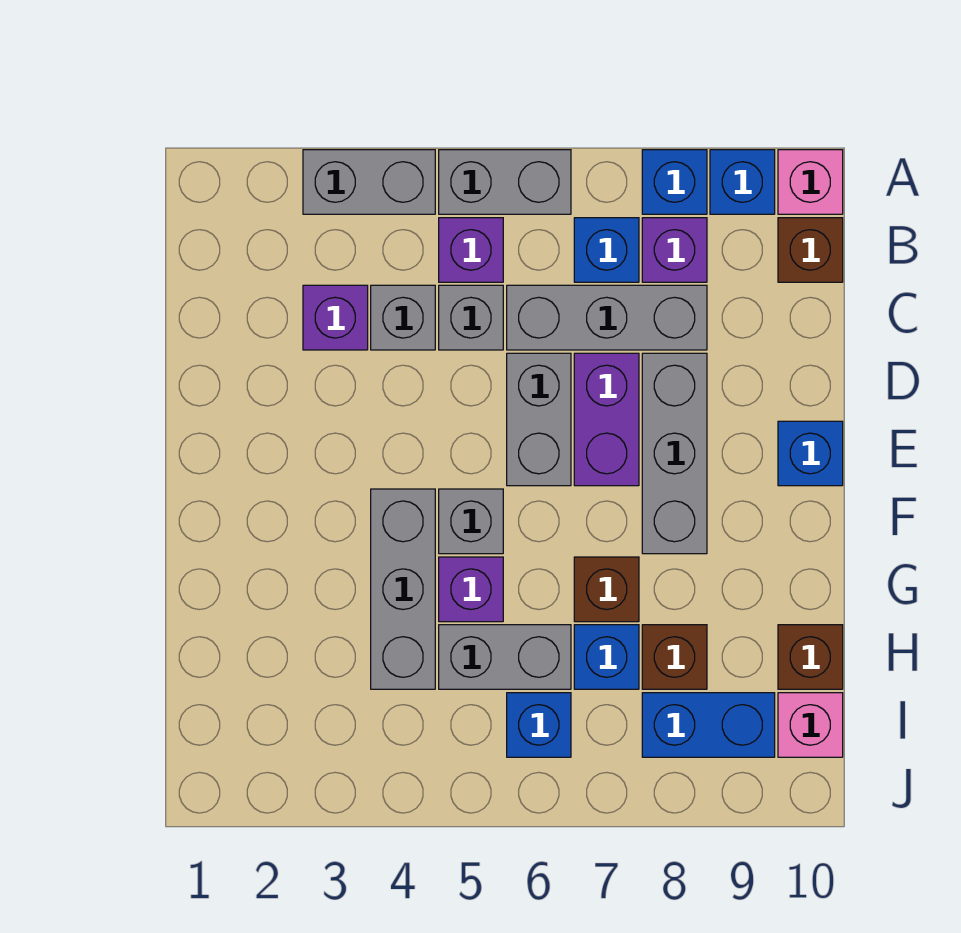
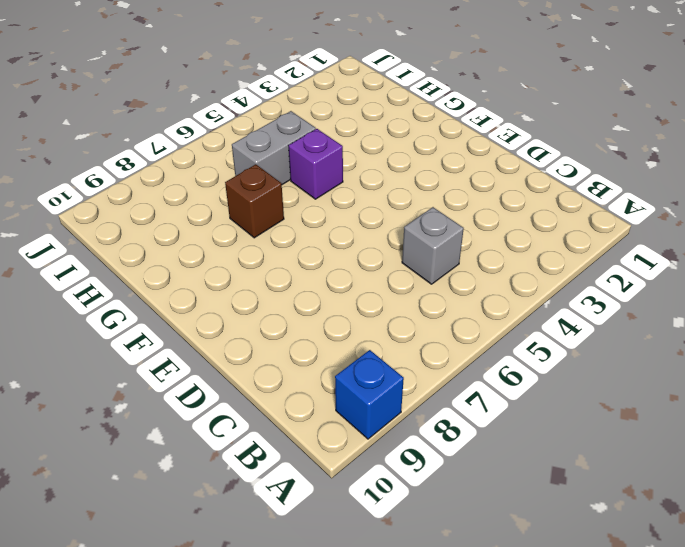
none -> grey 1x2 brick [303,150,435,214]
none -> grey 1x2 brick [439,150,571,214]
none -> blue 1x1 brick [642,150,707,214]

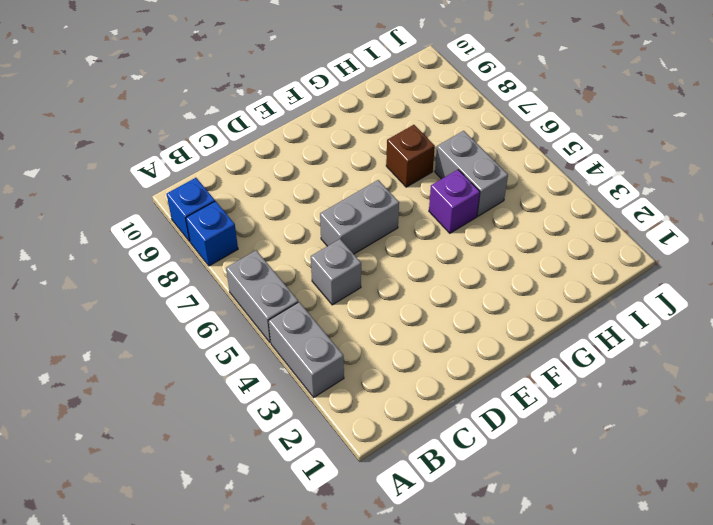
none -> pink 1x1 brick [778,150,843,214]
none -> purple 1x1 brick [439,218,503,282]
none -> blue 1x1 brick [574,218,639,282]

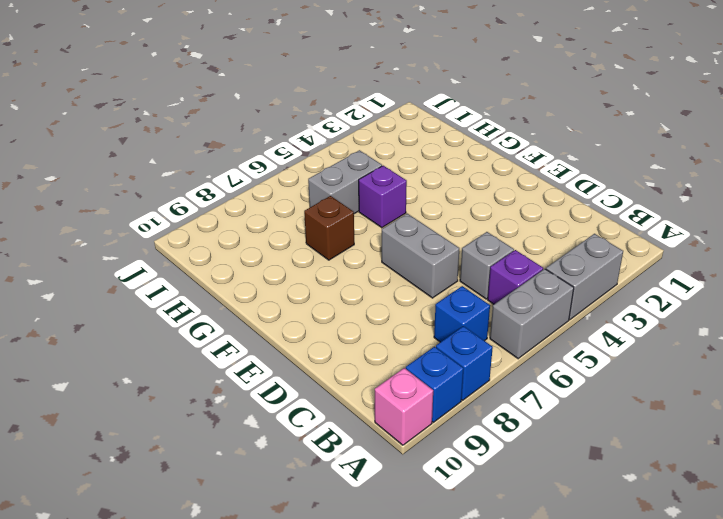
none -> purple 1x1 brick [642,218,707,282]
none -> brown 1x1 brick [778,218,843,282]
none -> purple 1x1 brick [303,285,368,350]

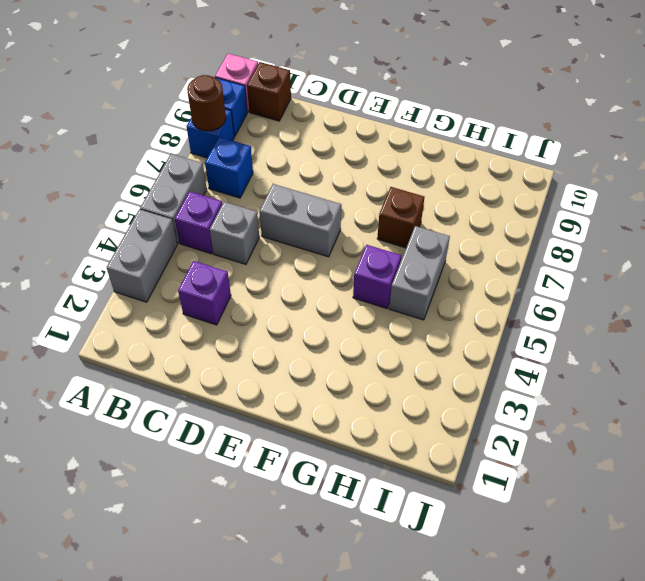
brown 1x1 round brick [187,75,226,131] -> none
none -> purple 1x1 brick [642,218,707,282]
none -> grey 1x1 brick [371,285,435,350]
none -> grey 1x3 brick [507,285,707,350]

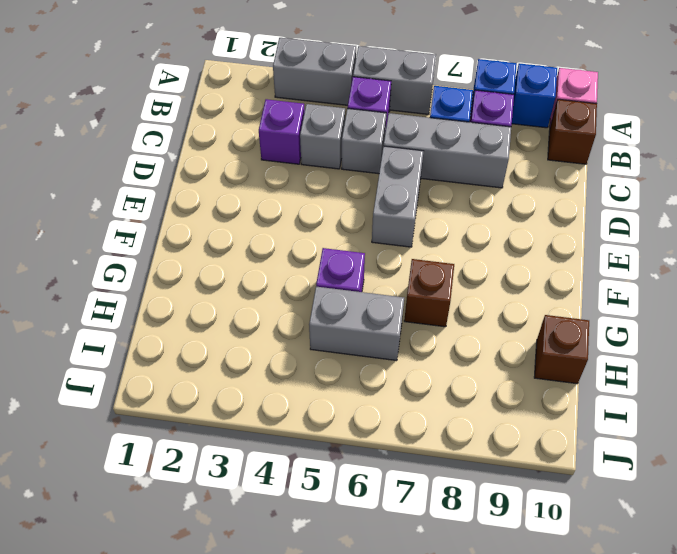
none -> purple 1x2 brick [574,353,639,486]
none -> grey 1x3 brick [642,353,707,554]
none -> blue 1x1 brick [778,421,843,486]

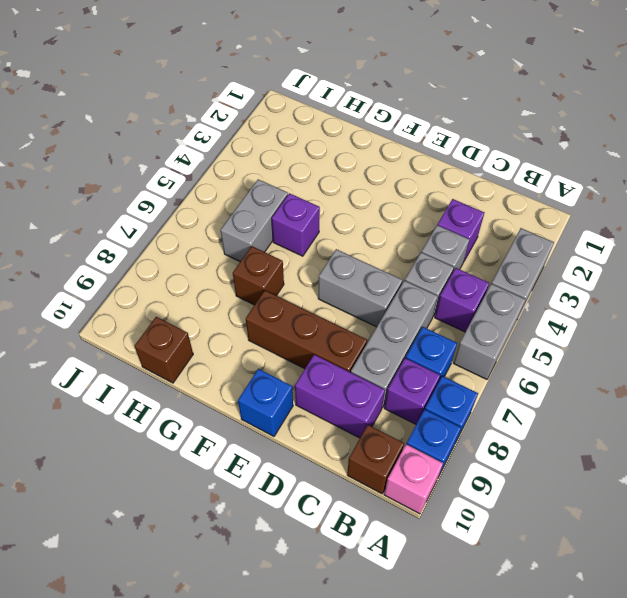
purple 1x2 brick [295,355,385,438] -> purple 1x2 brick moved to [574,353,639,486]
brown 1x3 brick [246,290,367,372] -> grey 1x3 brick [642,353,707,554]
none -> grey 1x3 brick [371,489,435,689]
none -> grey 1x1 brick [439,489,503,554]
none -> blue 1x1 brick [574,625,639,689]

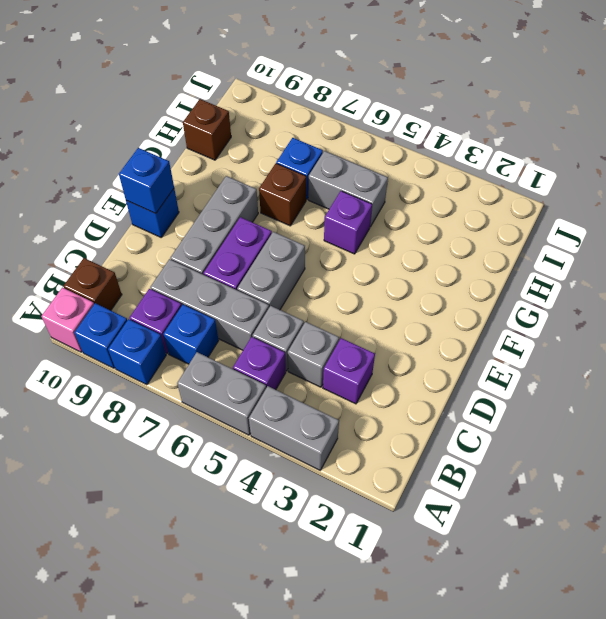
blue 1x1 brick [119,148,174,213] -> blue 1x1 brick moved to [507,693,571,757]
none -> grey 1x3 brick [371,489,435,689]
none -> grey 1x1 brick [439,489,503,554]
none -> brown 1x1 brick [642,625,707,689]

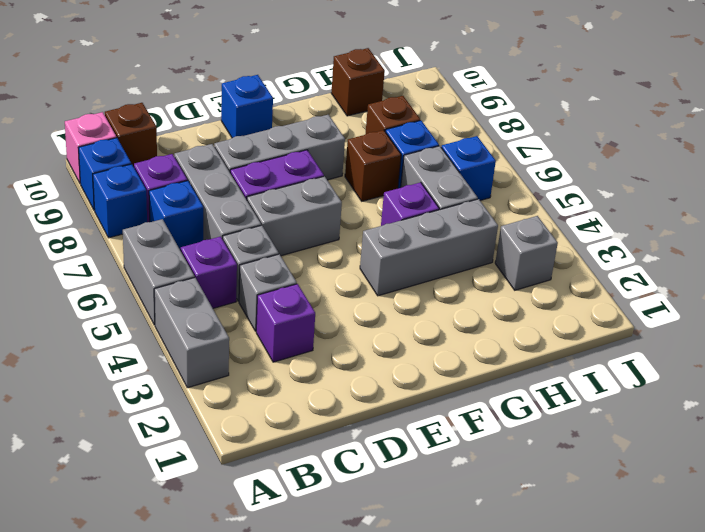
grey 1x1 brick [495,216,558,290] -> grey 1x1 brick moved to [439,489,503,554]
none -> blue 1x2 brick [642,693,775,757]
none -> pink 1x1 brick [778,693,843,757]

